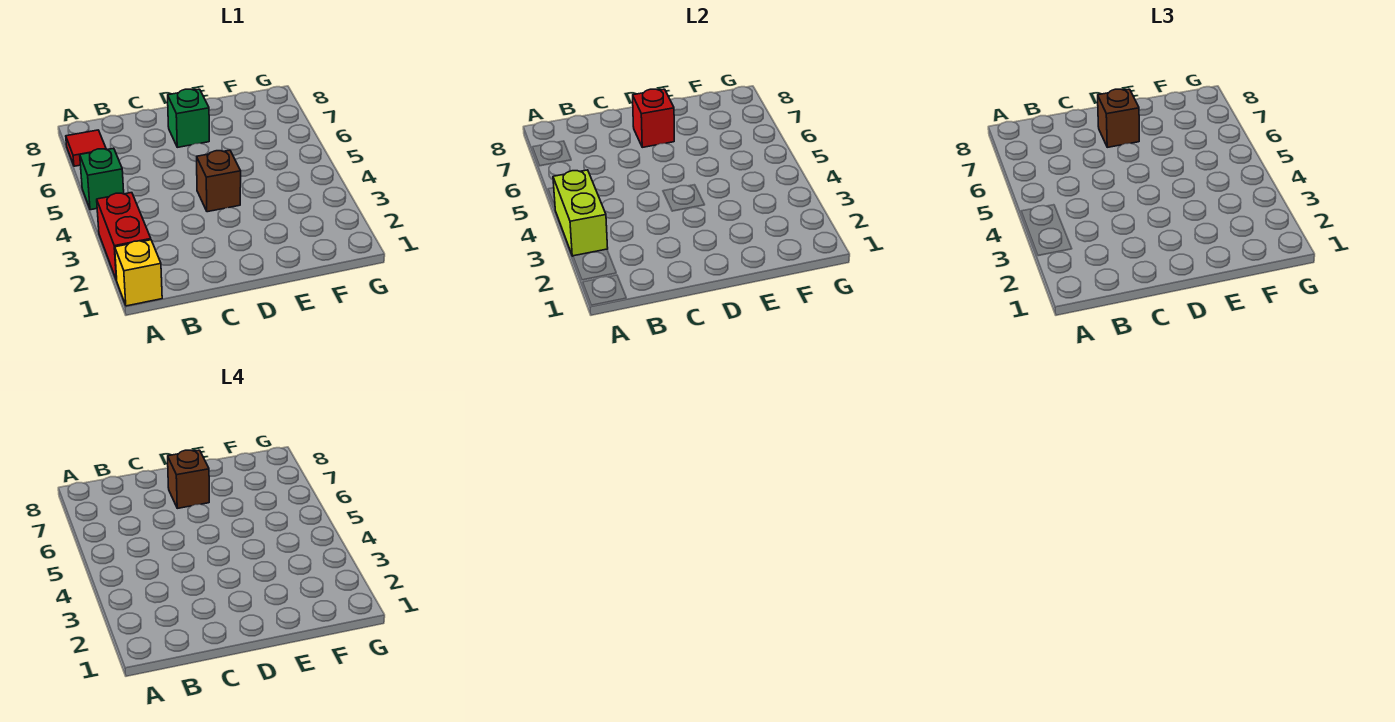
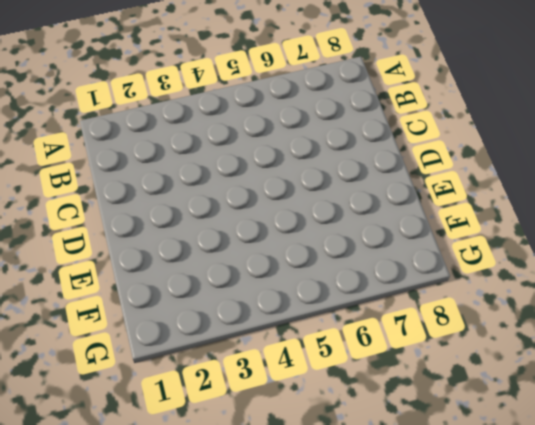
none -> yellow 1x1 brick [115,240,162,306]
none -> red 1x2 brick [97,193,151,280]

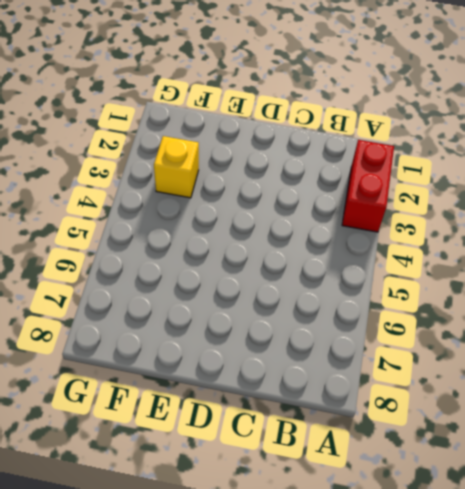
yellow 1x1 brick [154,136,199,198] -> yellow 1x1 brick moved to [115,240,162,306]
none -> green 1x1 brick [80,148,124,210]
none -> red 1x1 tile [66,130,106,166]

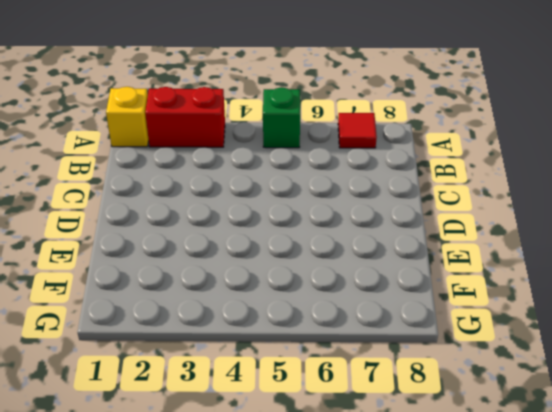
none -> brown 1x1 brick [197,150,241,212]
none -> green 1x1 brick [168,89,209,147]

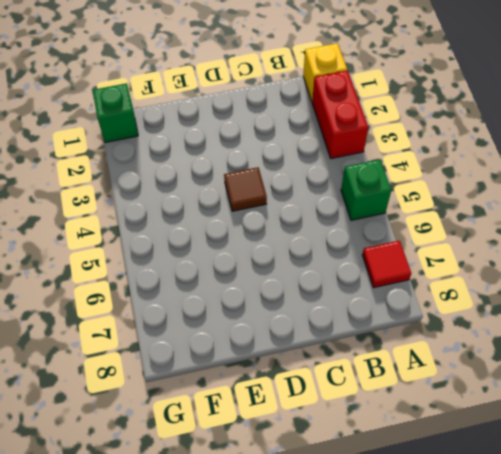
brown 1x1 tile [224,167,267,211] -> brown 1x1 brick [197,150,241,212]
green 1x1 brick [93,83,138,143] -> green 1x1 brick moved to [168,89,209,147]
none -> lime 1x2 brick [553,170,608,256]
none -> red 1x1 brick [633,89,674,147]

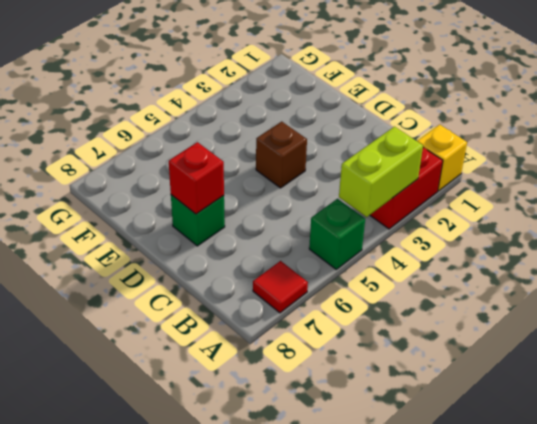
none -> brown 1x1 brick [1098,89,1139,147]
none -> brown 1x1 brick [168,450,209,508]

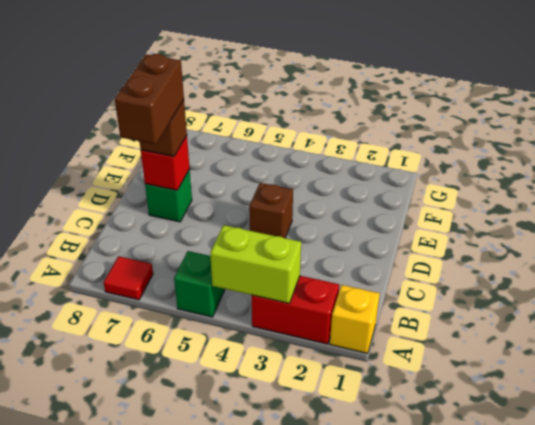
brown 1x2 brick [115,54,184,144] -> brown 1x1 brick [168,450,209,508]

